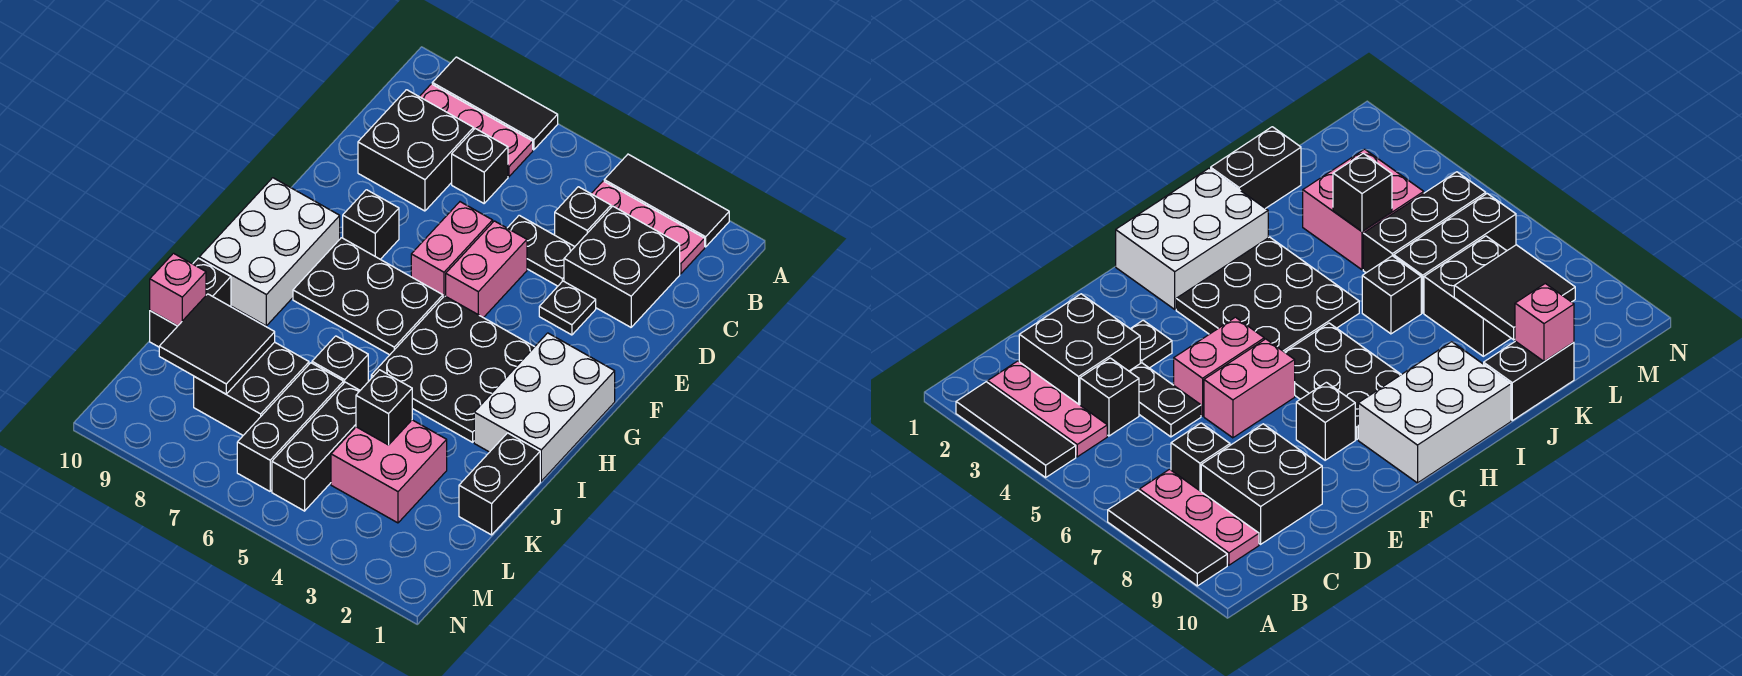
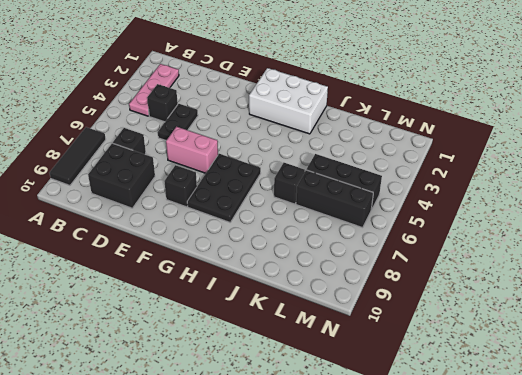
none -> black 1x3 tile [604,154,729,247]
none -> pink 1x3 plate [420,84,533,177]
none -> black 2x2 brick [564,206,680,327]

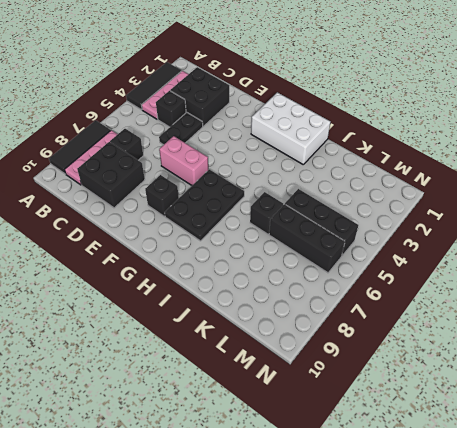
none -> black 1x1 plate [539,281,596,335]
none -> pink 1x2 brick [446,221,527,318]
none -> black 3x3 plate [371,296,534,442]

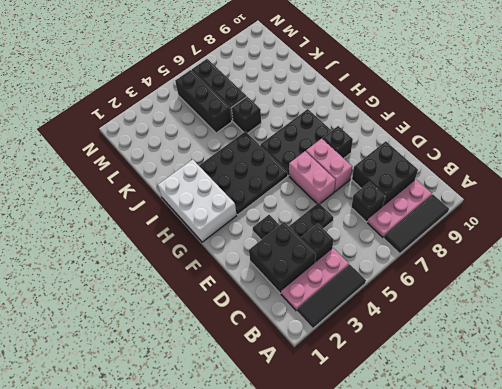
pink 1x2 brick [306,138,352,192] -> pink 1x2 brick moved to [446,221,527,318]
none -> white 2x3 brick [199,178,340,326]
none -> black 1x2 brick [459,433,540,535]
none -> black 1x2 brick [150,258,231,347]

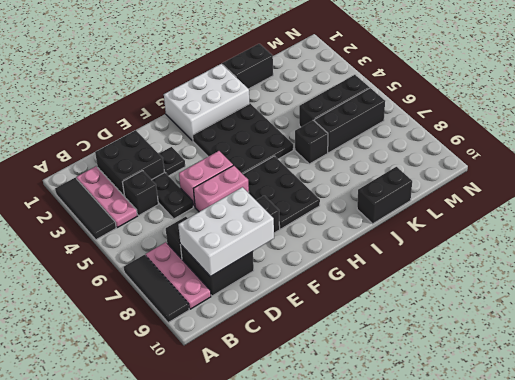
white 2x3 brick [178,187,274,277] -> white 2x3 brick moved to [199,178,340,326]
none -> pink 2x2 brick [331,420,447,523]
none -> black 2x2 brick [194,342,309,435]
none -> black 1x1 brick [356,370,412,445]

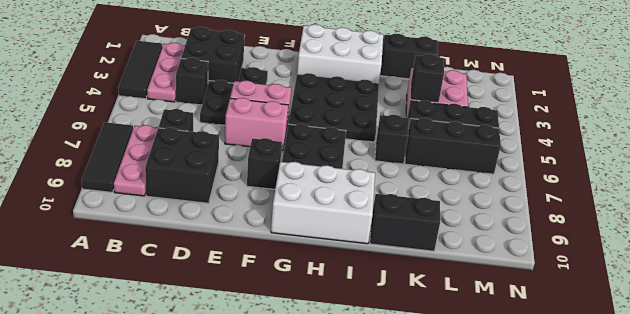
none -> black 2x2 brick [194,342,309,435]
none -> black 2x2 tile [159,294,275,394]
none -> pink 1x1 brick [150,253,206,326]

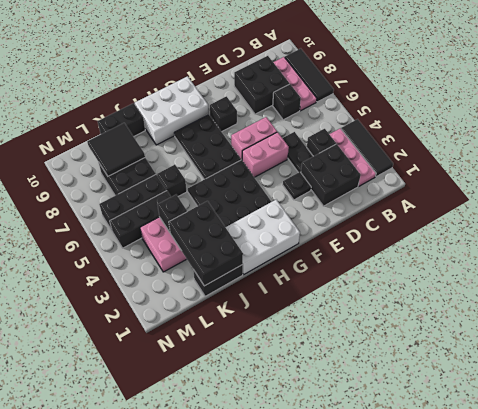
black 2x3 brick [169,201,243,286] -> none
none -> pink 1x1 brick [150,253,206,326]

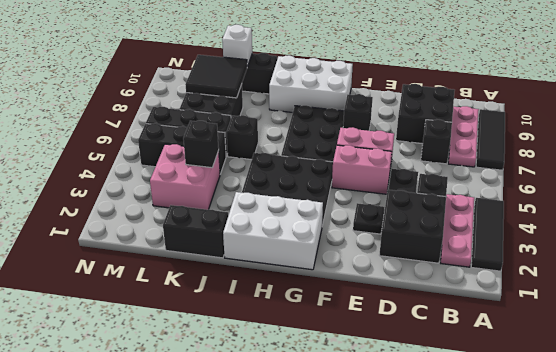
white 1x1 brick [222,25,252,67] -> pink 1x1 brick [150,253,206,326]

